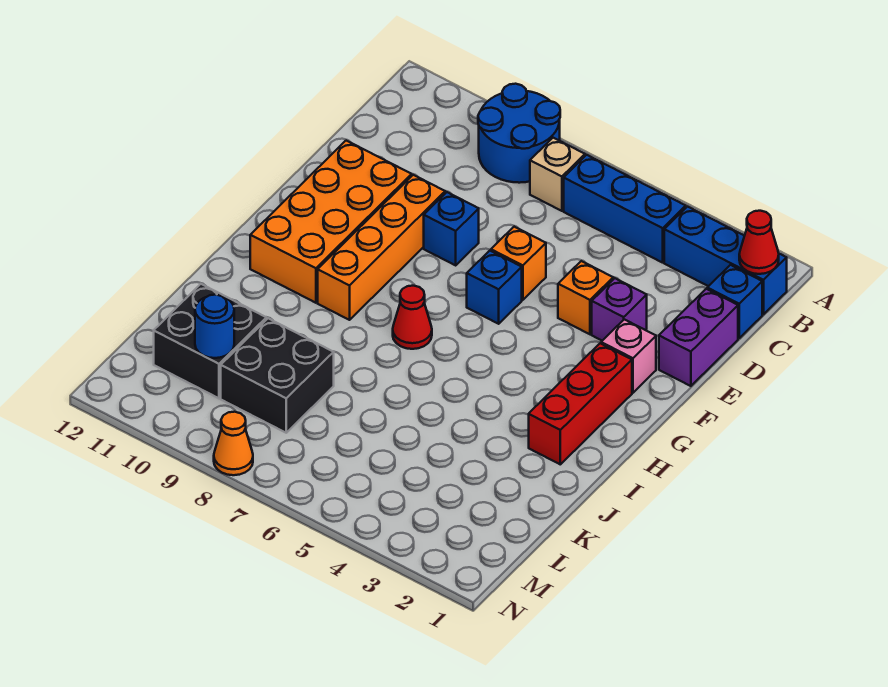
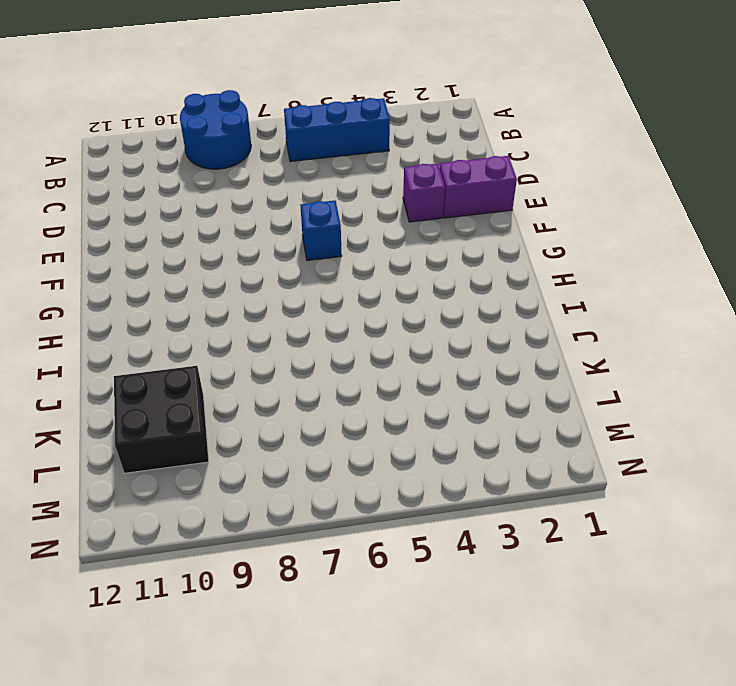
purple 1x2 brick [439,156,517,218] -> purple 1x2 brick turned to [659,289,738,386]
none -> blue 1x3 brick [664,207,787,314]
none -> tan 1x1 brick [530,138,585,211]
none -> blue 1x1 brick [707,265,762,338]

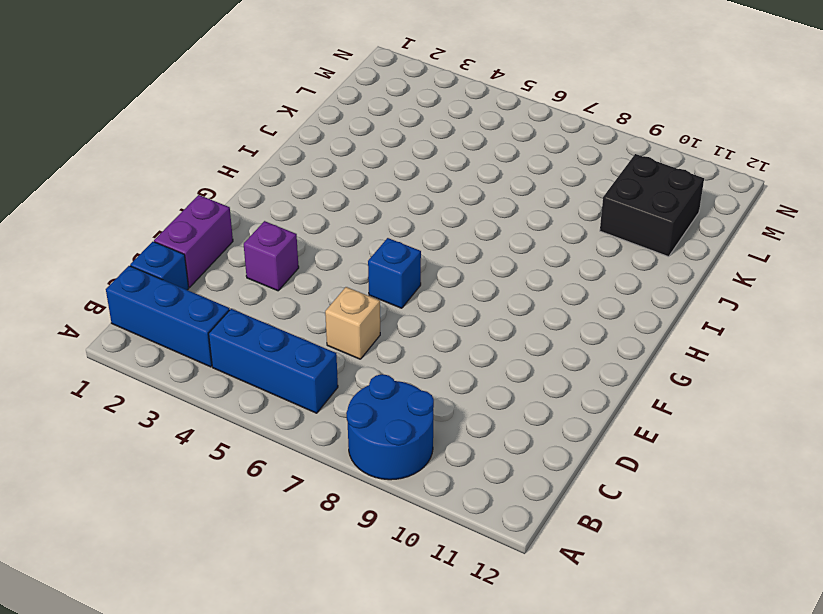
tan 1x1 brick [325,287,380,359] -> tan 1x1 brick moved to [530,138,585,211]
none -> orange 1x1 brick [558,261,613,334]
none -> orange 1x1 brick [491,227,546,300]
none -> blue 1x1 brick [424,192,479,265]

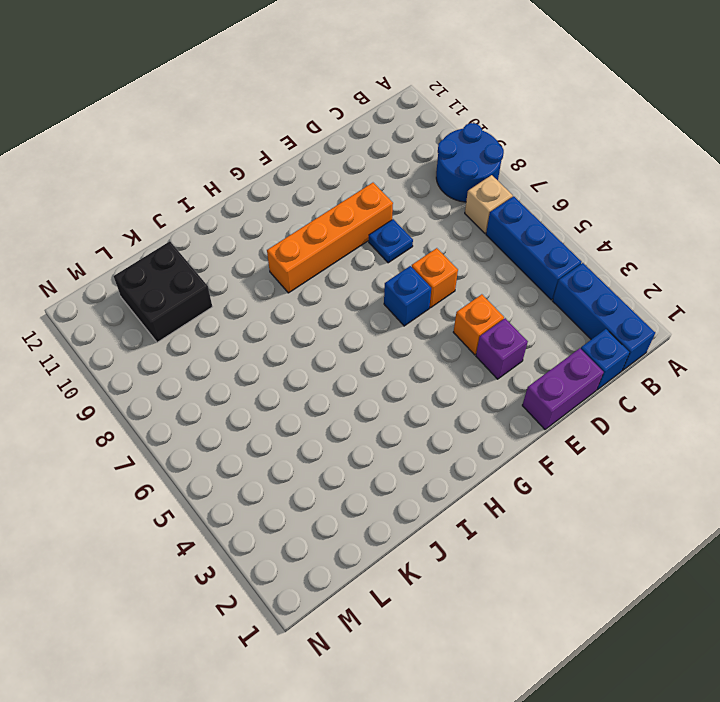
blue 1x1 plate [369,219,413,263] -> blue 1x1 brick [424,192,479,265]
none -> orange 2x4 brick [250,141,412,303]
none -> pink 1x1 brick [601,319,656,393]
none -> red 1x3 brick [529,343,632,464]

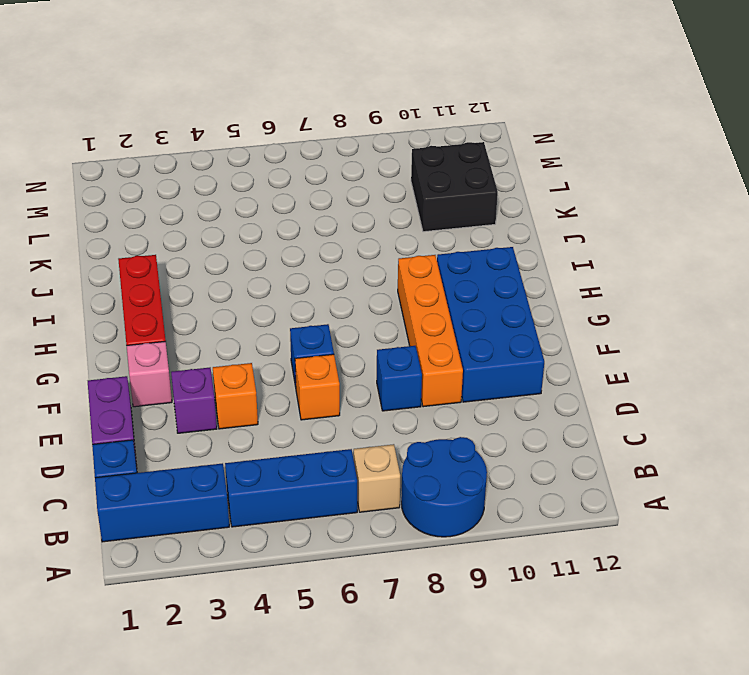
blue 2x4 brick [437,247,544,402] -> orange 2x4 brick [250,141,412,303]
none -> red 1x1 cone [393,286,432,349]
none -> black 2x2 brick [221,318,334,433]
none -> orange 1x1 cone [214,412,253,475]

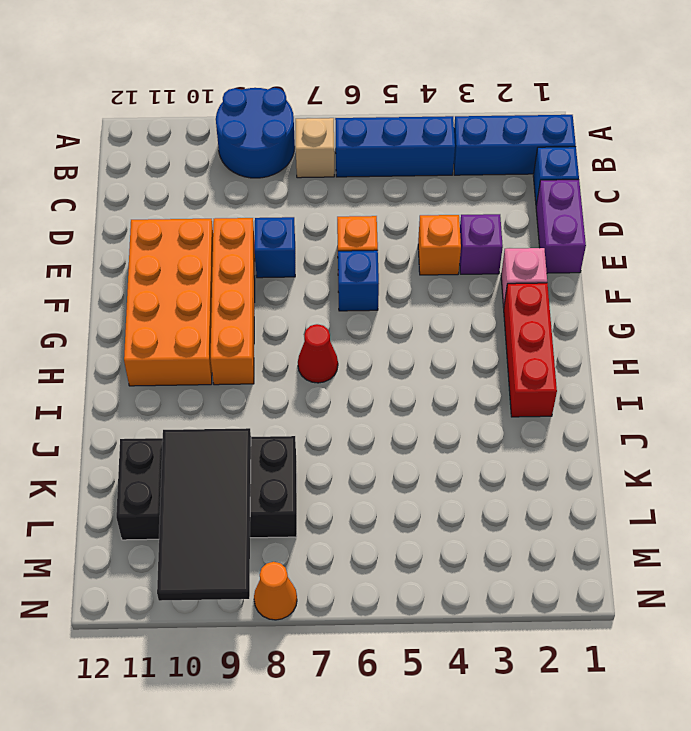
black 2x4 tile [157,428,251,601] -> blue 1x1 round brick [195,295,234,358]
none -> red 1x1 cone [739,211,779,274]

